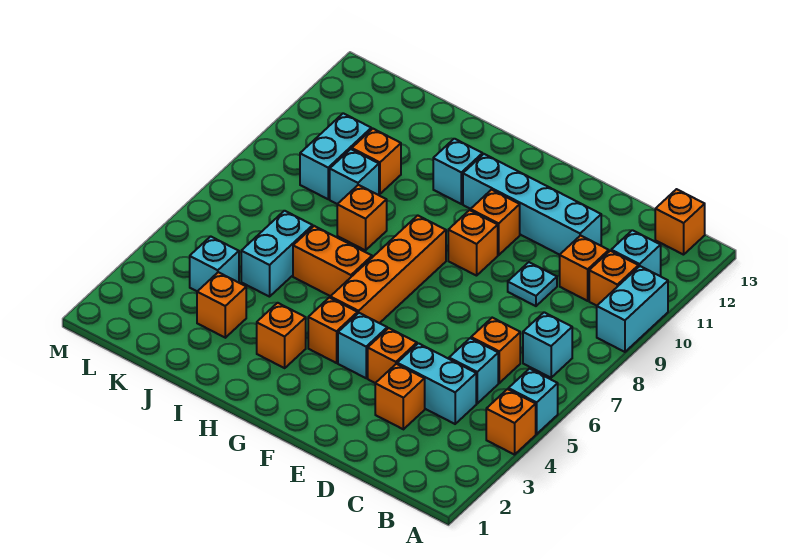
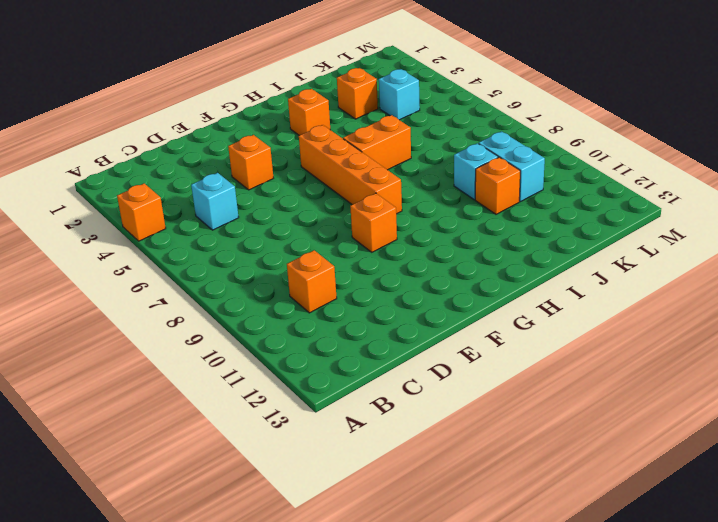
none -> cyan 1x1 brick [508,369,558,434]
none -> cyan 1x2 brick [597,266,668,352]
none -> cyan 1x1 brick [523,312,572,378]
none -> orange 1x1 brick [589,251,638,306]

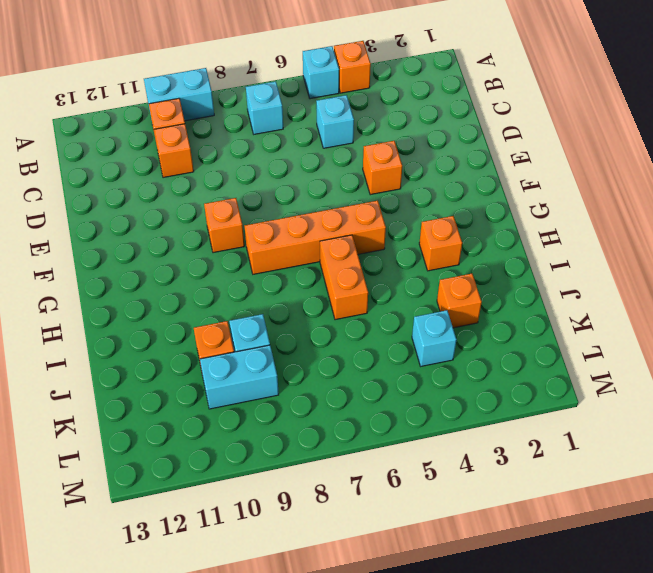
none -> cyan 1x1 brick [611,230,661,276]
none -> orange 1x1 brick [655,189,705,255]
none -> cyan 1x2 brick [397,343,476,424]
none -> orange 1x1 brick [471,318,520,383]

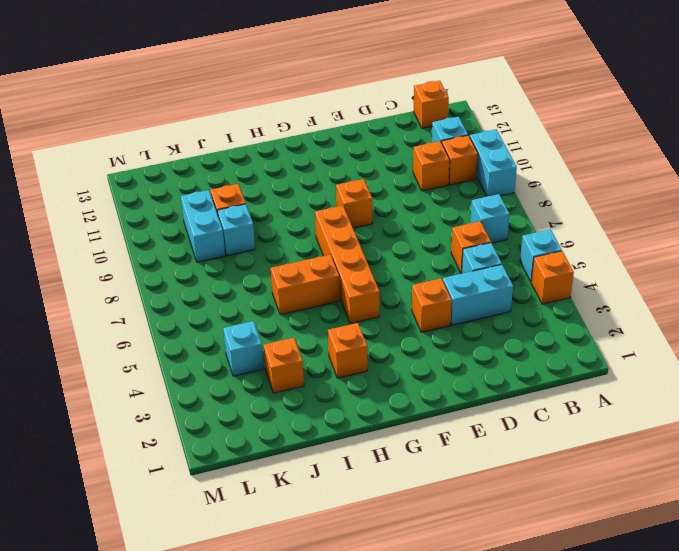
none -> orange 1x1 brick [375,364,425,429]
none -> cyan 1x1 plate [508,262,557,306]
none -> cyan 1x4 brick [463,154,601,255]
none -> cyan 1x1 brick [338,313,387,378]

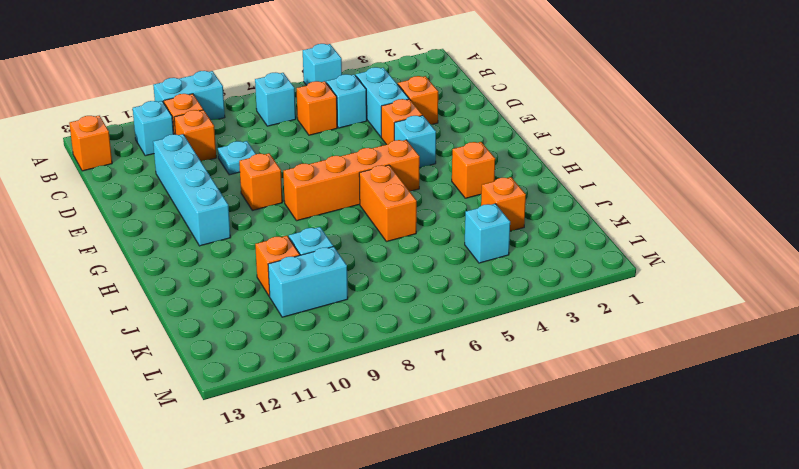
none -> orange 1x1 brick [486,389,536,455]
none -> orange 1x1 brick [470,190,520,255]
none -> orange 1x1 brick [308,298,358,363]
none -> cyan 1x1 brick [433,139,482,204]

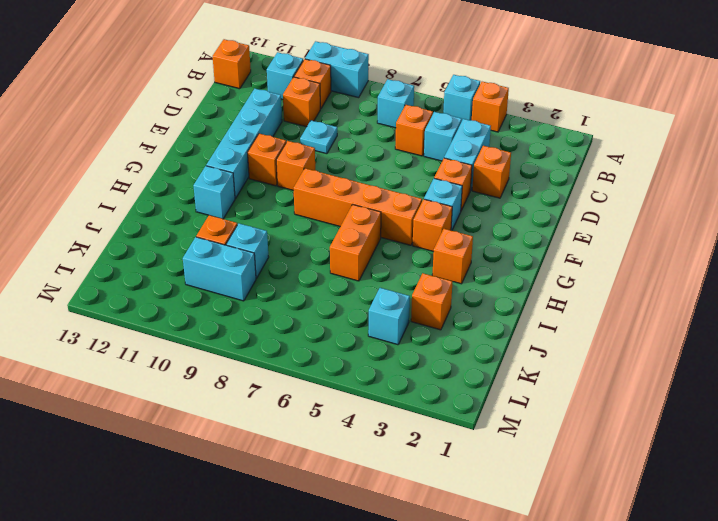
none -> orange 1x1 brick [337,185,387,250]
none -> cyan 1x2 brick [241,211,313,297]

